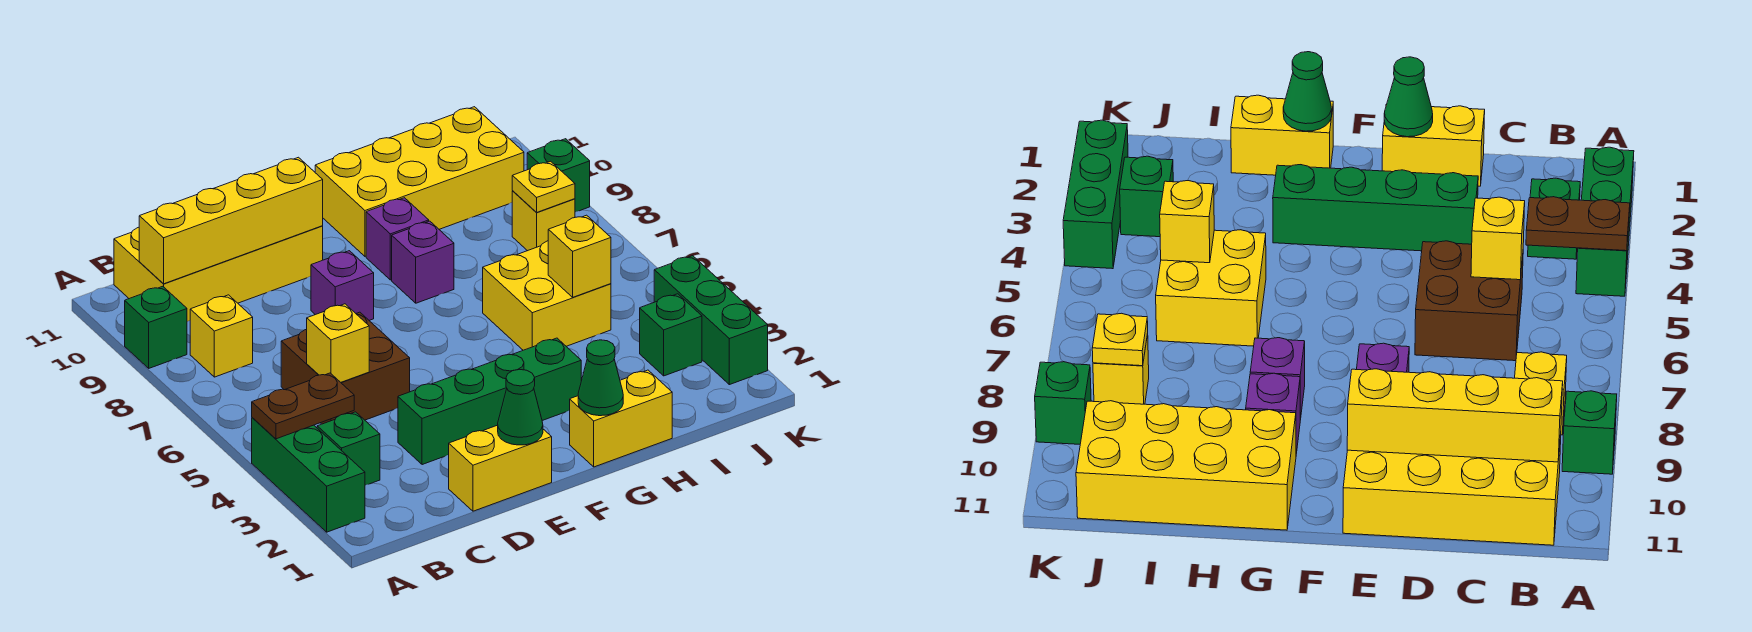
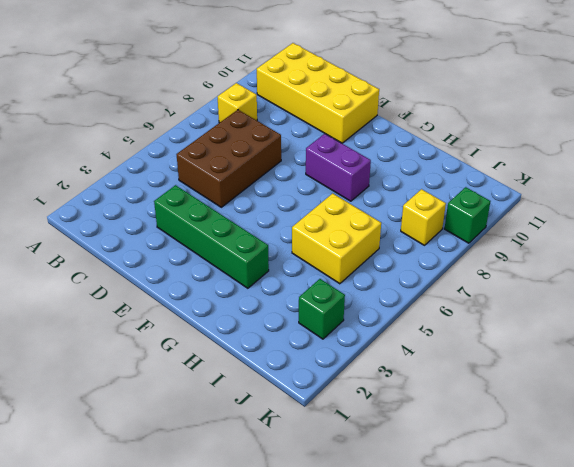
brown 2x3 brick [176,110,281,207] -> brown 2x2 brick [281,312,410,424]
purple 1x2 brick [306,134,371,201] -> purple 1x1 brick [392,221,454,303]
none -> green 1x3 brick [252,418,365,532]
none -> green 1x1 brick [125,286,187,368]
none -> green 1x1 brick [317,412,380,485]

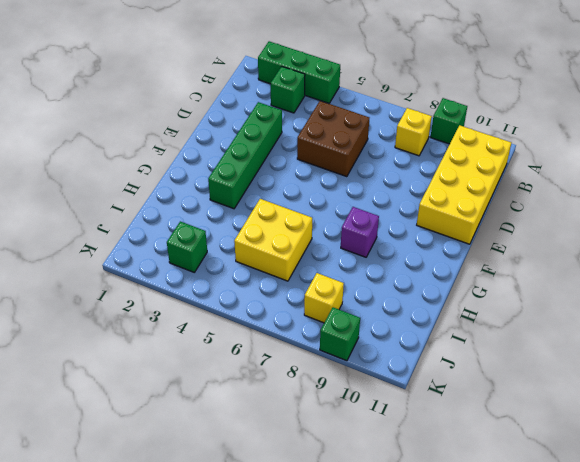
none -> yellow 1x2 brick [449,425,552,511]
none -> purple 1x1 brick [311,251,374,320]
none -> yellow 1x2 brick [570,370,672,467]

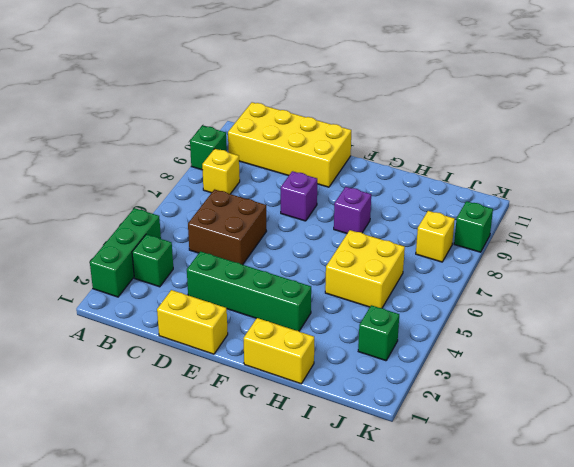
none -> purple 1x1 brick [366,198,429,280]
none -> yellow 2x4 brick [315,107,524,256]
none -> green 1x3 brick [654,256,768,385]

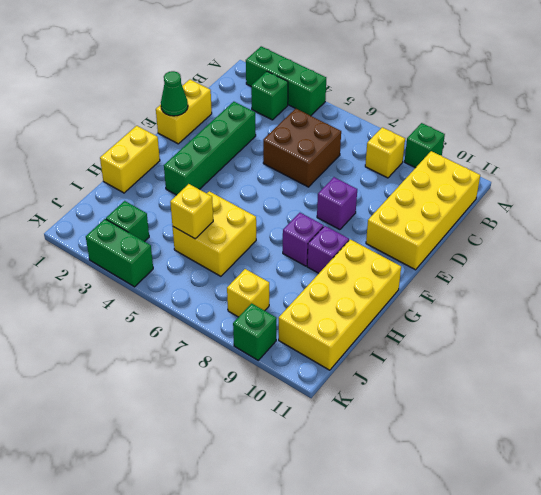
green 1x2 brick [86,219,153,287] -> green 1x3 brick [654,256,768,385]
none -> brown 1x2 plate [252,373,354,439]
none -> yellow 1x4 brick [139,157,323,284]
none -> yellow 1x1 brick [306,304,369,382]

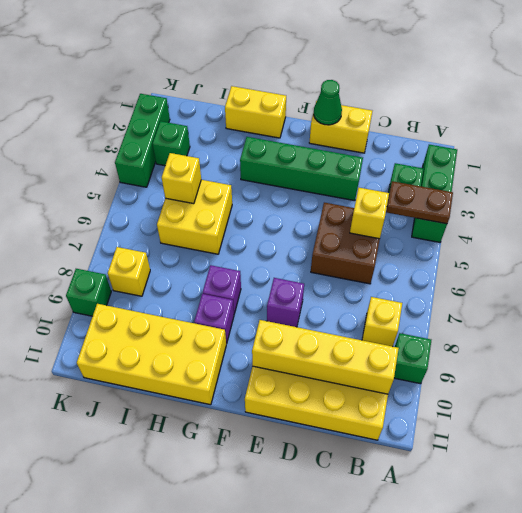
none -> green 1x1 cone [578,340,623,416]
none -> yellow 1x1 plate [512,161,575,213]

